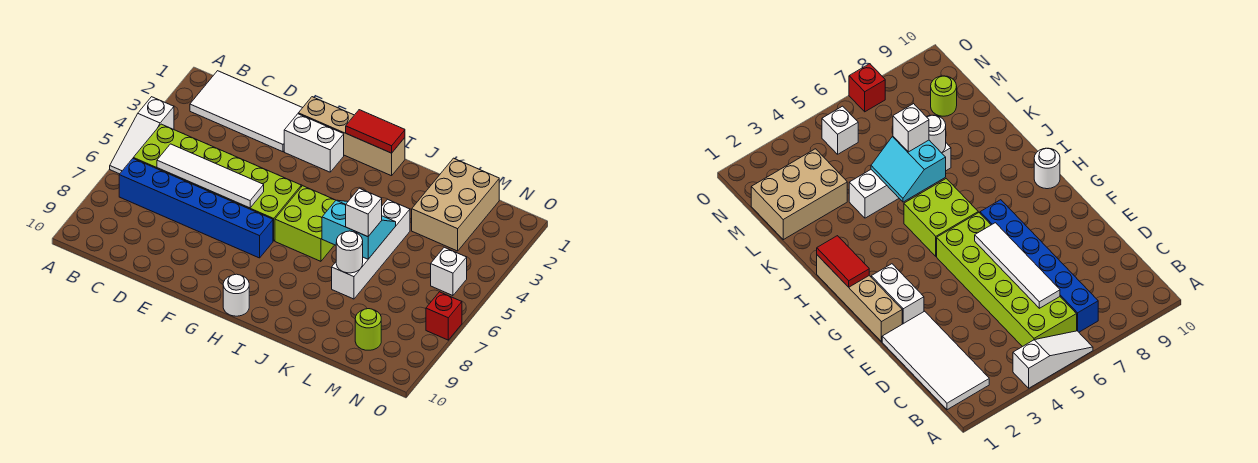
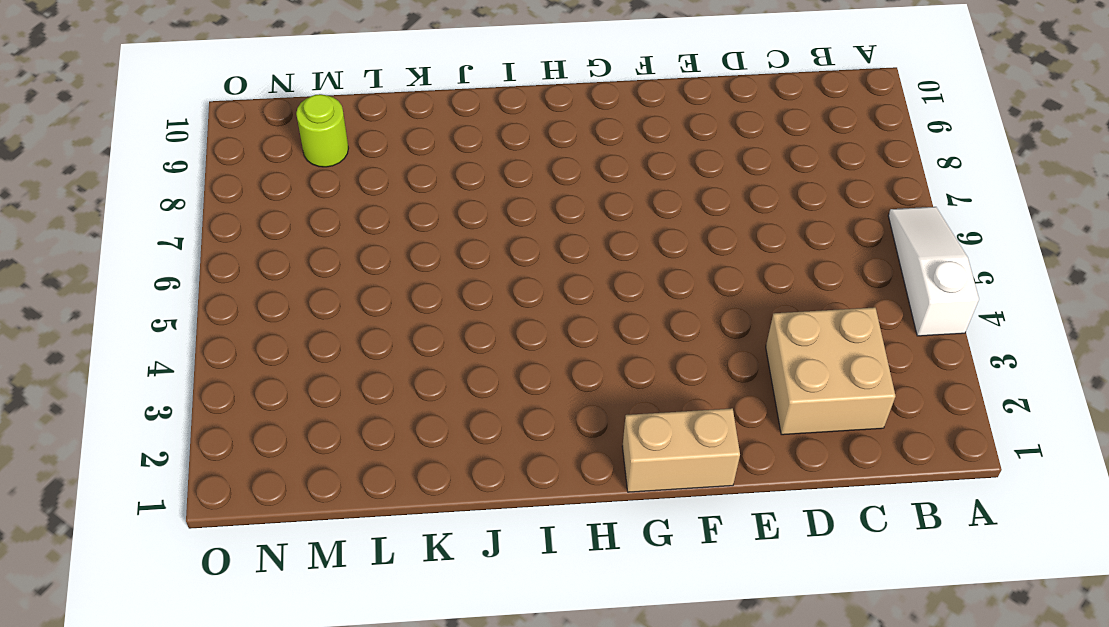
tan 2x2 brick [766,307,895,435] -> white 2x4 tile [190,71,302,152]
tan 1x2 brick [622,408,740,492] -> tan 1x4 brick [298,97,405,176]
none -> lime 2x6 brick [133,124,301,241]
none -> blue 1x6 brick [119,159,273,258]
none -> white 1x2 brick [284,114,344,172]

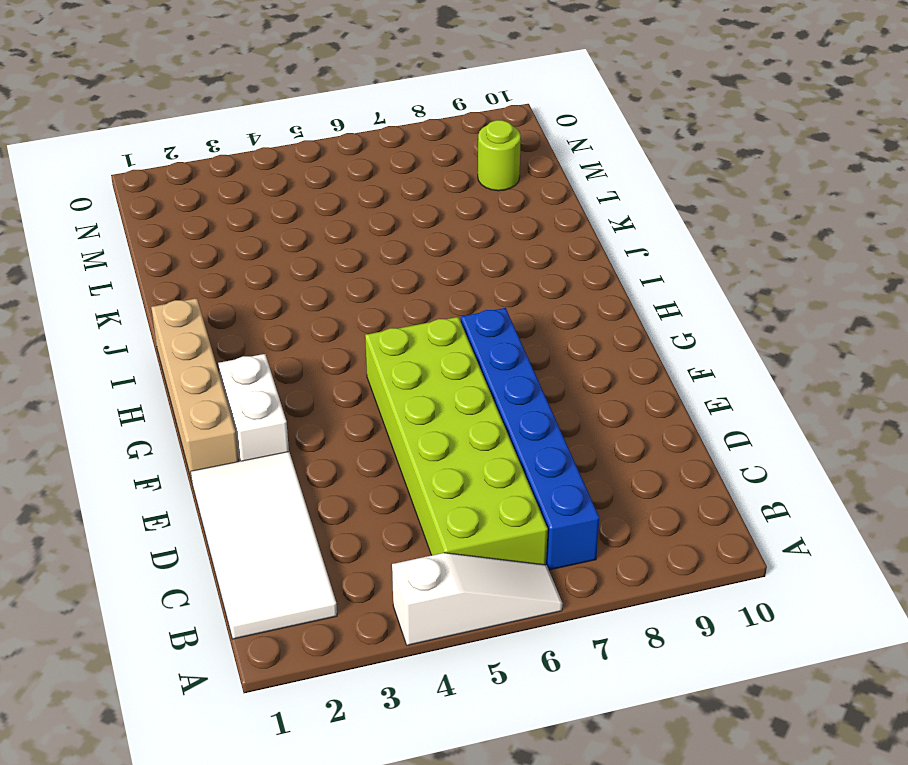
none -> lime 2x2 brick [275,186,336,261]
none -> white 1x1 round brick [223,274,249,316]
none -> white 1x4 brick [332,199,410,299]

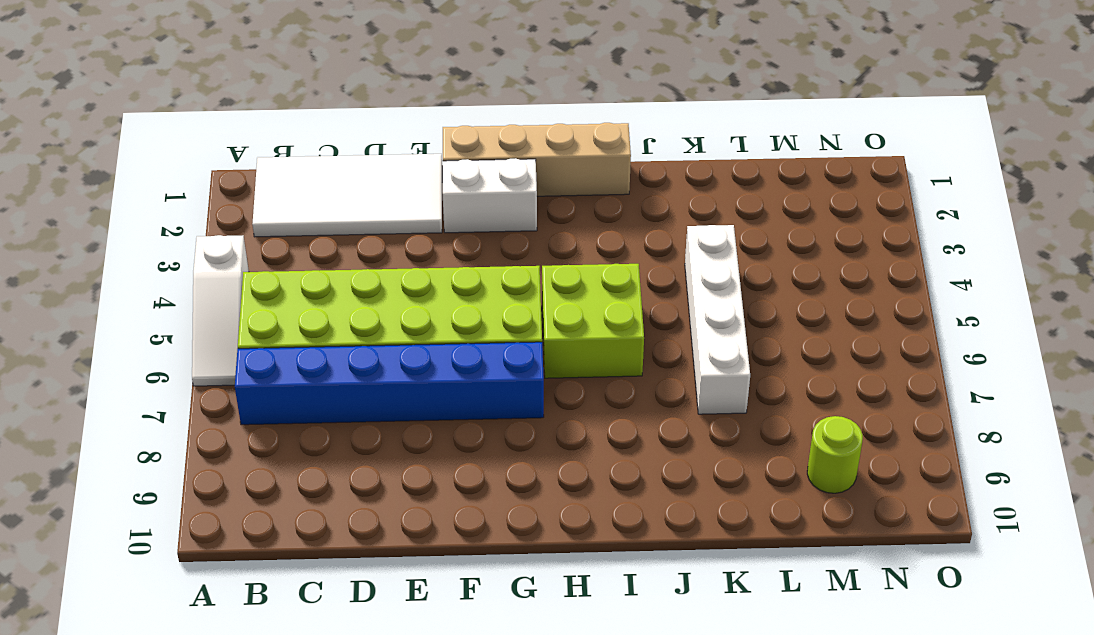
none -> white 1x1 round brick [223,274,249,316]
none -> tan 2x3 brick [412,158,499,251]
none -> white 1x1 brick [431,247,467,296]

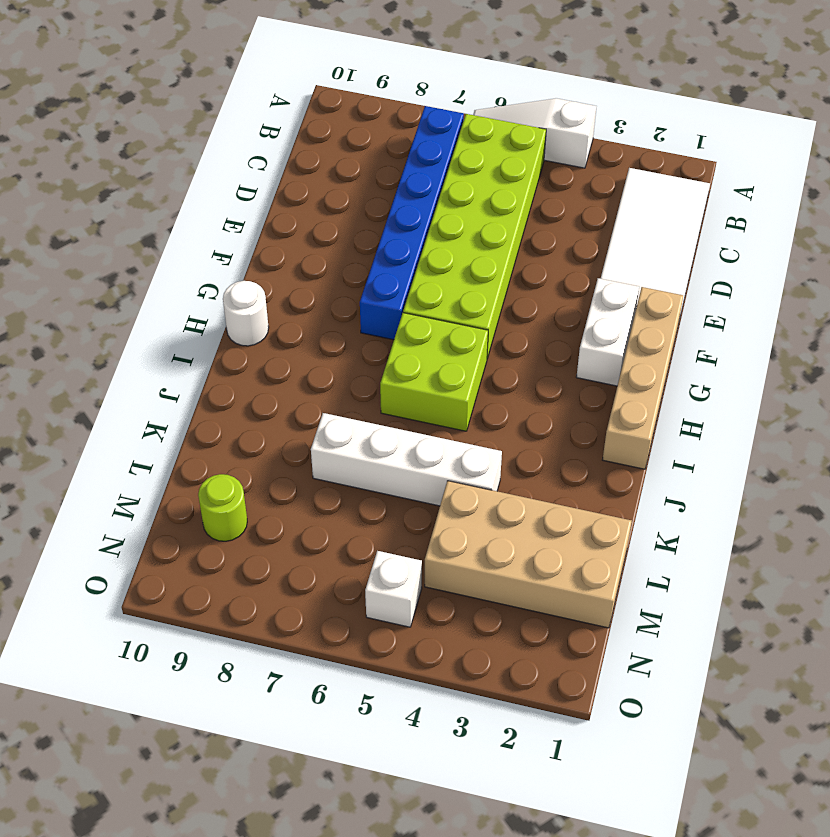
tan 2x4 brick [425,481,632,628] -> tan 2x3 brick [412,158,499,251]
none -> red 1x1 brick [426,292,462,340]
none -> white 1x4 tile [157,144,264,208]
none -> red 1x2 tile [346,110,405,153]

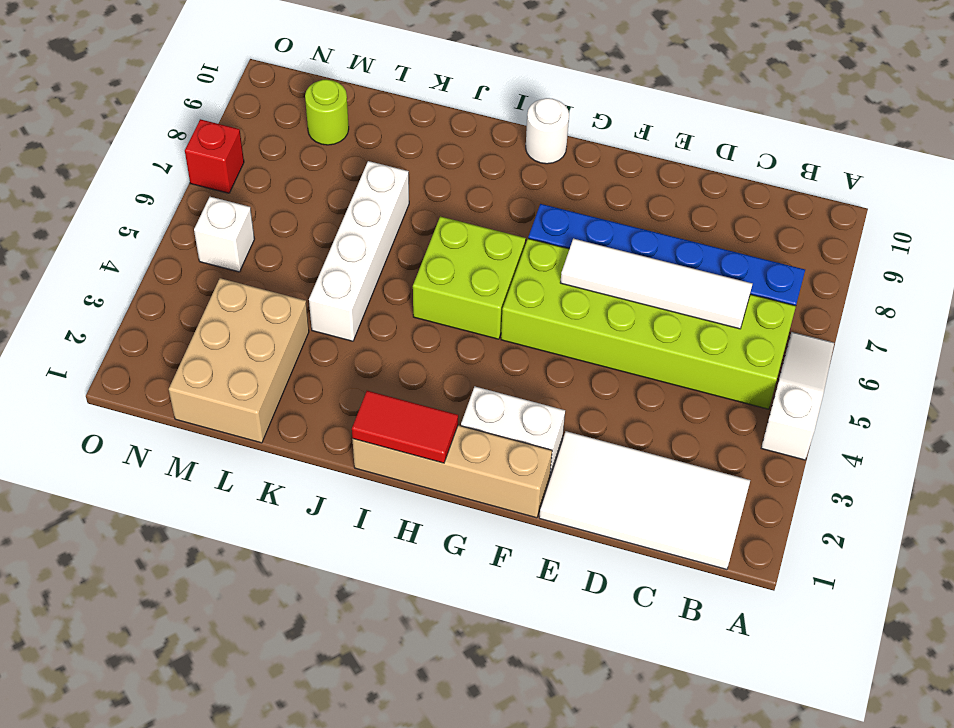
none -> cyan 2x2 slope [322,200,396,259]
none -> white 1x1 round brick [336,231,363,273]
none -> white 1x1 brick [346,188,382,237]

